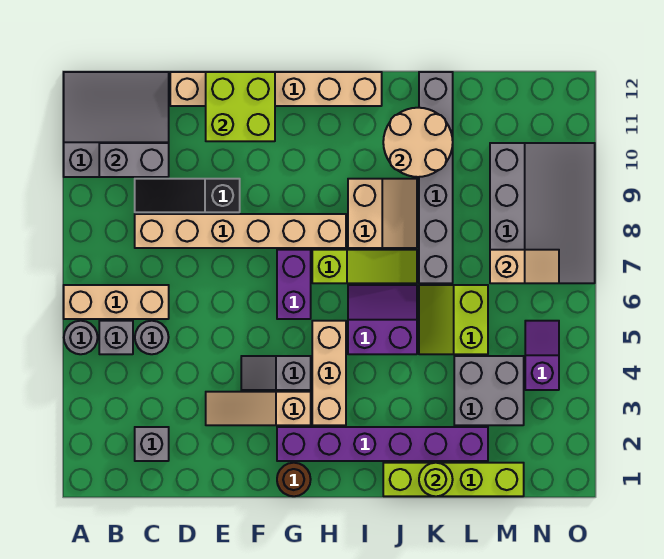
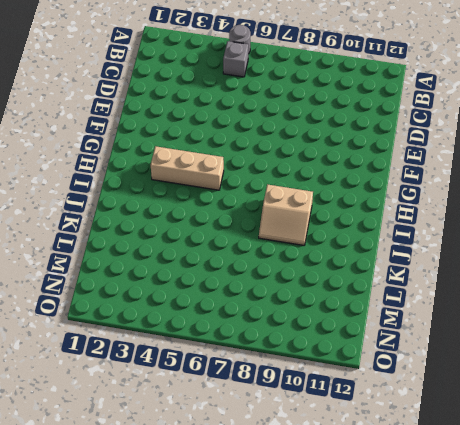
none -> tan 1x3 brick [64,285,169,319]
none -> grey 3x3 slope [64,72,169,177]
none -> grey 1x1 brick [135,427,169,461]

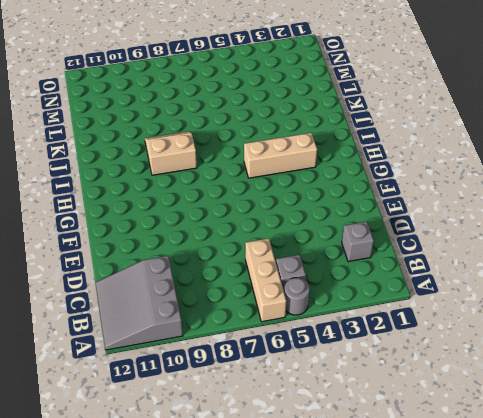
none -> grey 1x1 round brick [135,321,169,354]
none -> tan 1x6 brick [135,214,346,248]
none -> black 1x3 slope [135,179,240,212]

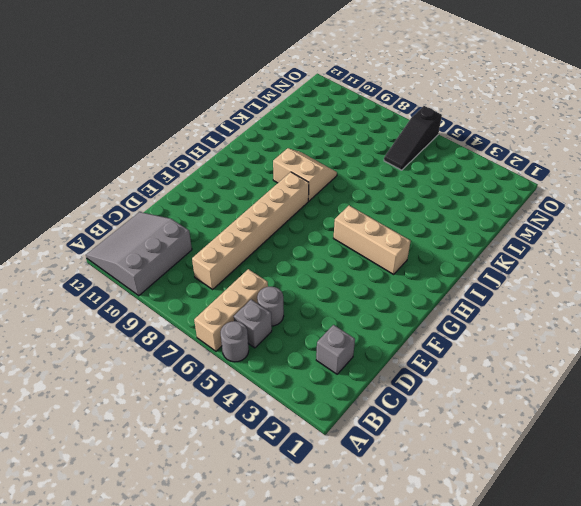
black 1x3 slope [384,106,442,170] -> black 1x3 slope moved to [135,179,240,212]
none -> tan 1x6 brick [170,72,382,106]
none -> tan 1x3 slope [206,392,311,425]
none -> grey 1x2 slope [241,356,311,390]

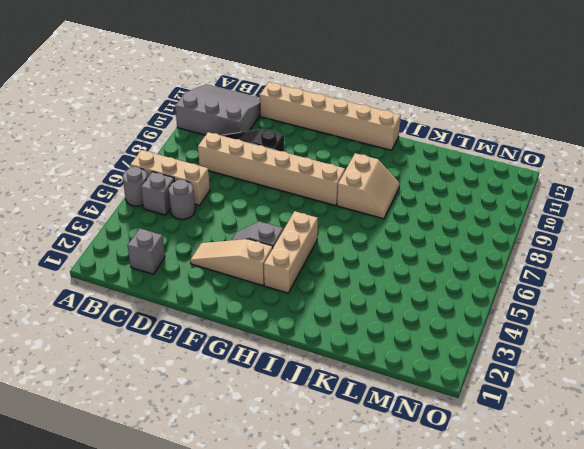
none -> brown 1x1 round brick [277,463,311,496]
none -> purple 1x6 brick [277,427,488,461]
none -> purple 1x2 brick [277,250,311,319]

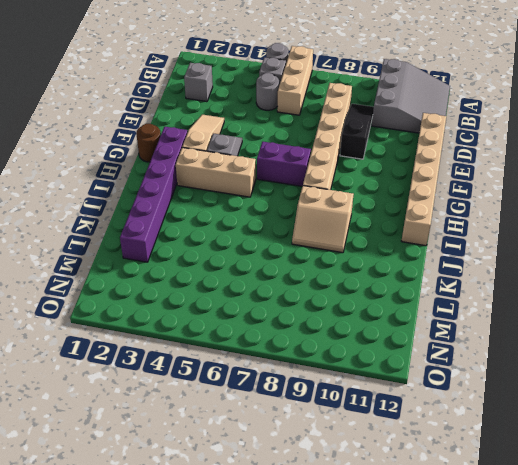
none -> lime 1x3 slope [312,250,417,283]
none -> purple 2x2 slope [348,285,417,354]
none -> lime 1x4 brick [383,463,524,496]

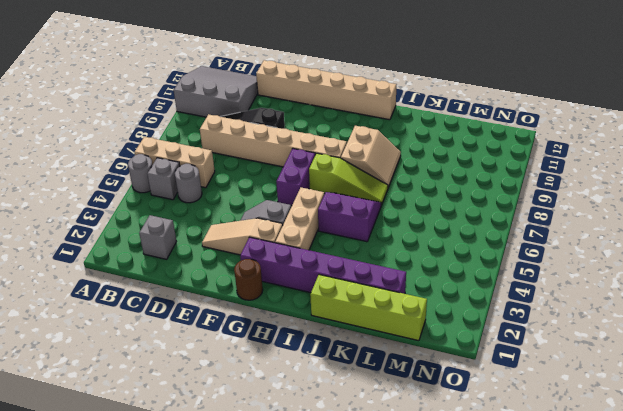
none -> lime 2x2 slope [419,285,488,354]
none -> grey 1x6 brick [419,72,453,283]
none -> grey 2x2 brick [454,356,524,425]

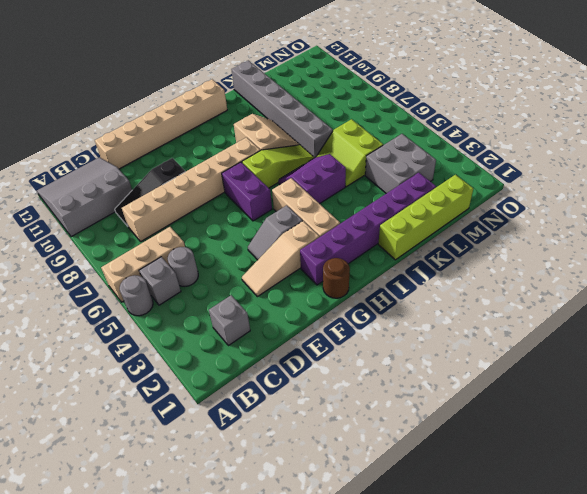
none -> grey 3x4 slope [490,143,595,283]
none -> purple 1x2 slope [525,321,559,390]
none -> grey 1x2 brick [99,143,169,177]

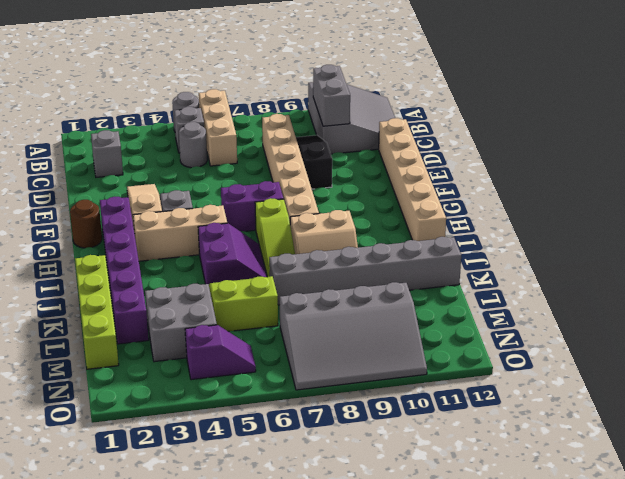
none -> lime 2x2 brick [206,72,275,141]
none -> tan 2x2 round brick [383,108,453,177]
none -> lime 1x1 round brick [419,463,453,496]

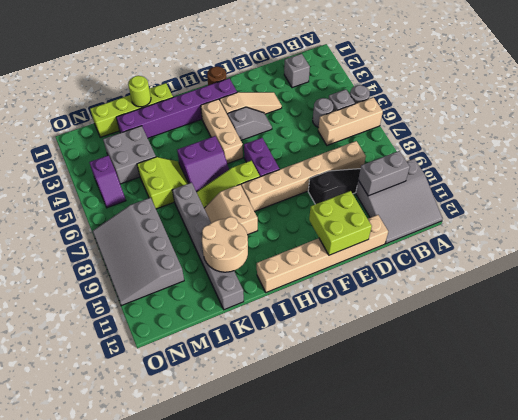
none -> tan 1x2 slope [490,250,559,283]

